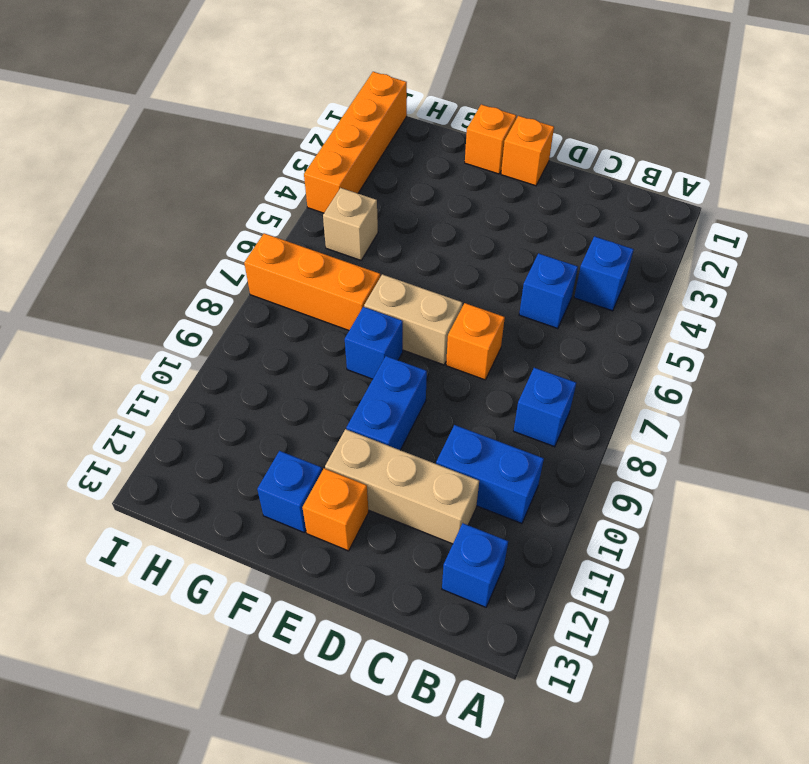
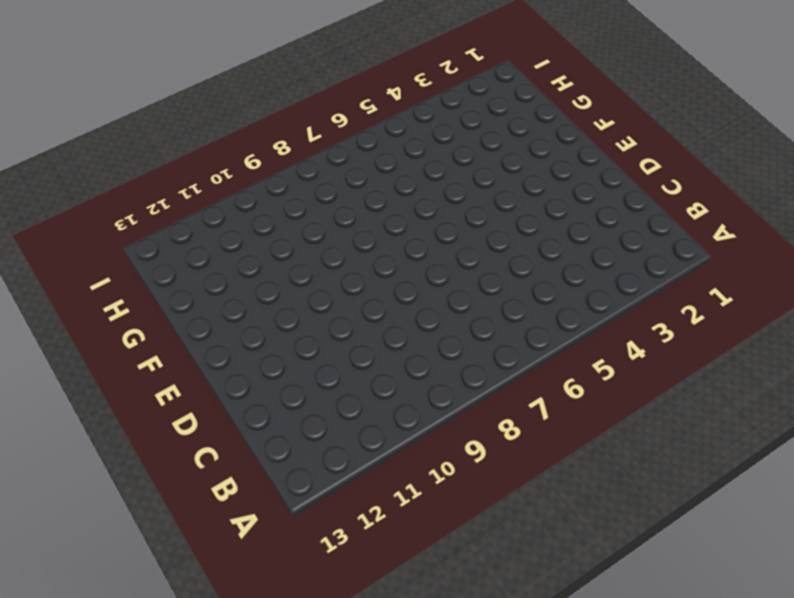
none -> blue 1x1 brick [574,236,634,311]
none -> blue 1x1 brick [514,368,576,447]
none -> blue 1x2 brick [436,425,544,523]

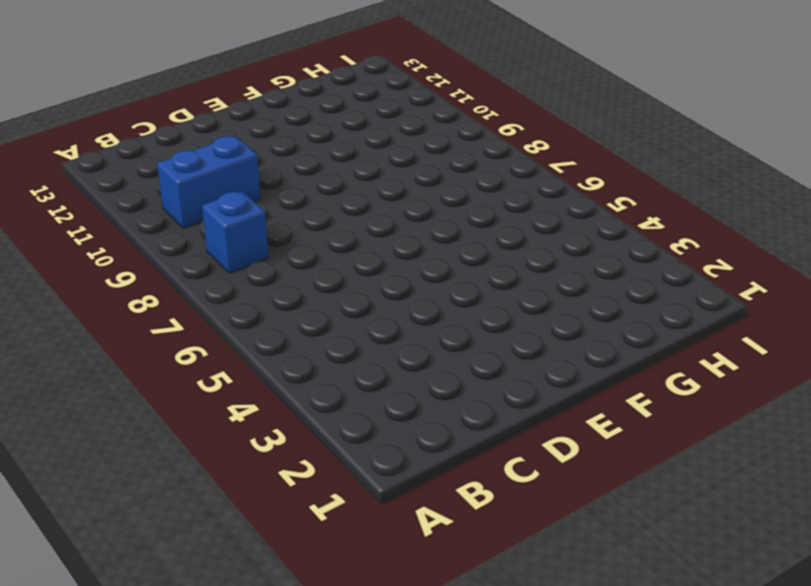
none -> blue 1x1 brick [574,236,634,311]
none -> blue 1x1 brick [442,523,508,607]
none -> blue 1x1 brick [519,253,578,329]

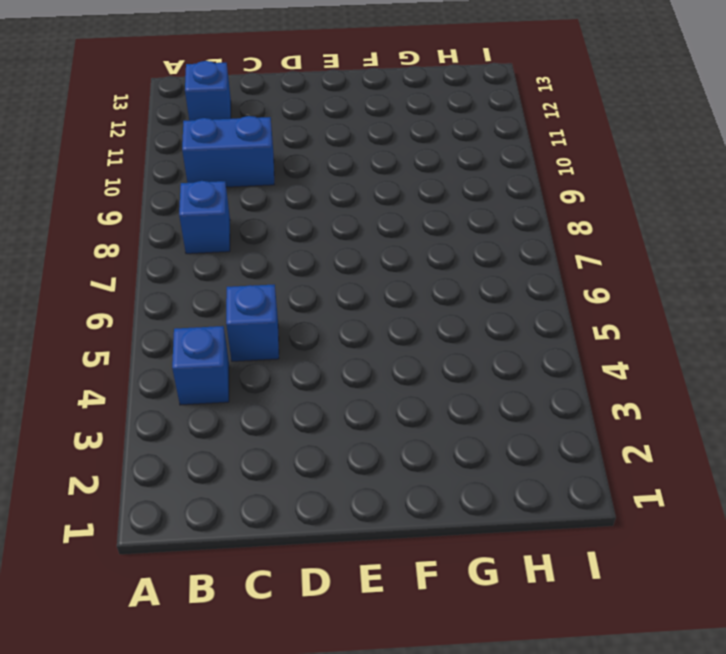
none -> tan 1x3 brick [325,429,479,544]
none -> orange 1x1 brick [446,303,505,380]
none -> orange 1x1 brick [501,116,554,186]

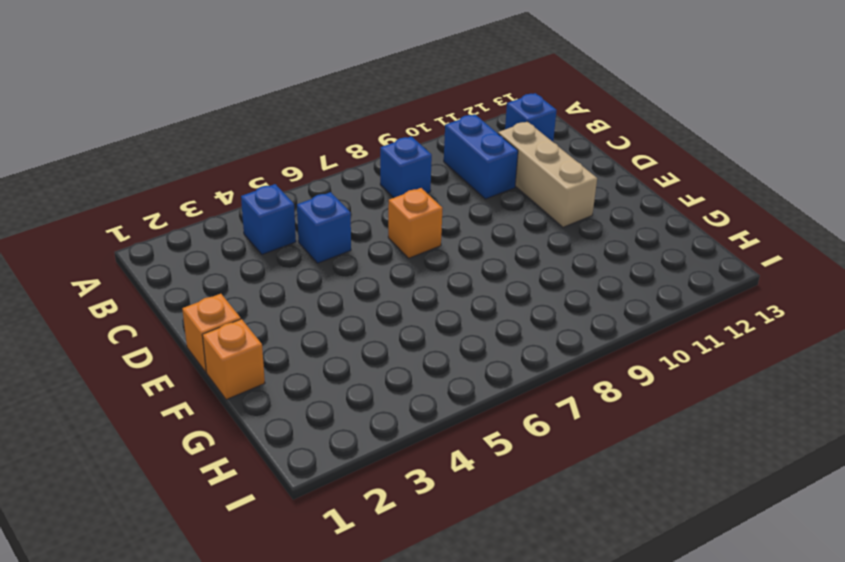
none -> tan 1x2 brick [364,274,462,365]
none -> blue 1x2 brick [346,356,427,450]
none -> orange 1x1 brick [302,468,369,551]

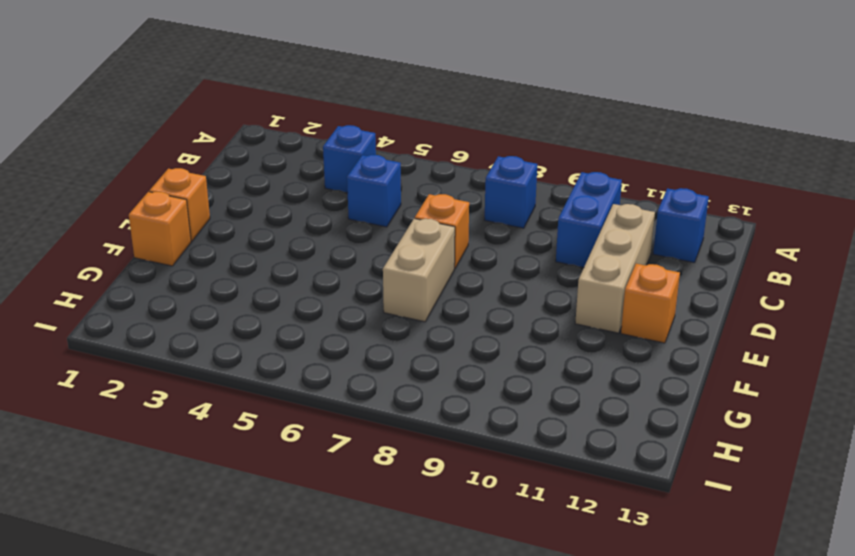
none -> blue 1x2 brick [346,356,427,450]
none -> blue 1x1 brick [345,307,403,379]
none -> blue 1x1 brick [257,451,322,533]

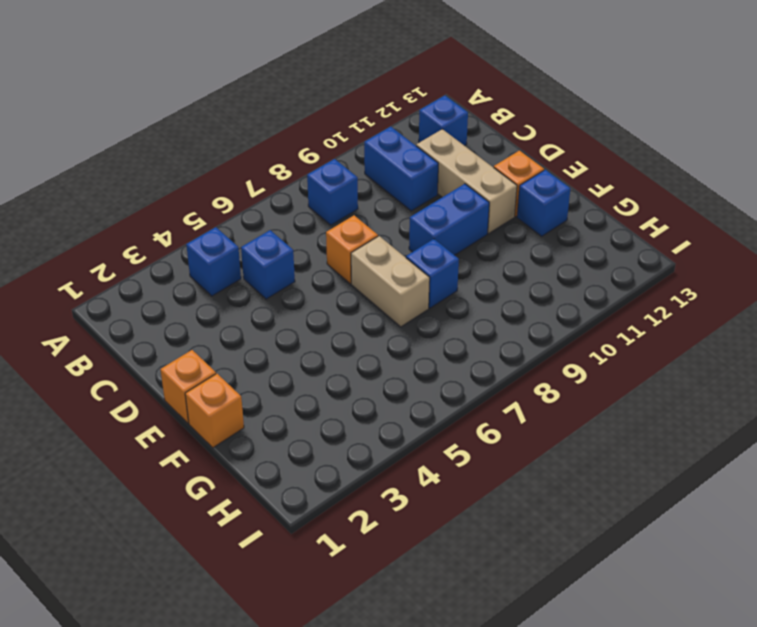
none -> orange 1x3 brick [244,233,380,330]
none -> tan 1x1 brick [323,188,378,260]
none -> orange 1x4 brick [304,72,407,213]

